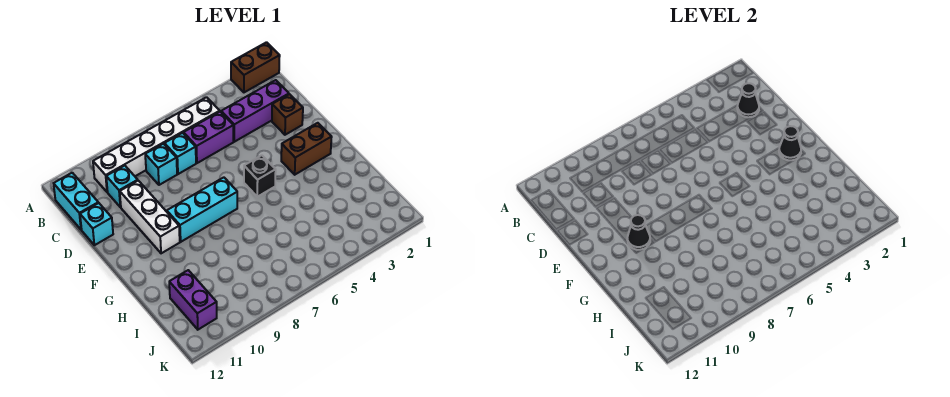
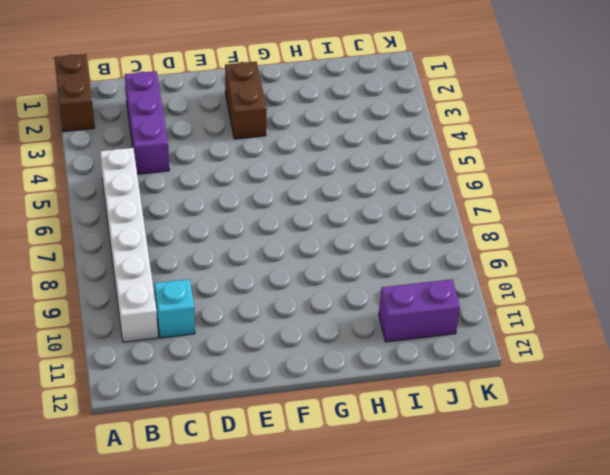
none -> cyan 1x2 brick [54,173,98,230]
none -> purple 1x2 brick [184,112,233,163]
none -> cyan 1x1 brick [164,133,196,174]

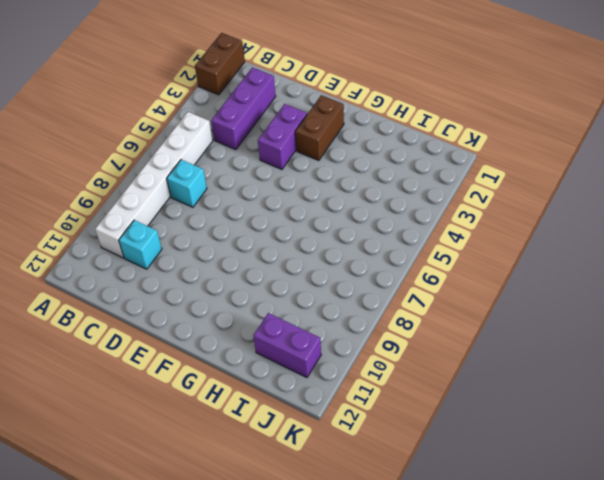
purple 1x2 brick [258,104,307,169] -> purple 1x2 brick moved to [184,112,233,163]
none -> cyan 1x2 brick [54,173,98,230]
none -> cyan 1x1 brick [145,144,177,185]
none -> brown 1x1 brick [272,94,303,135]

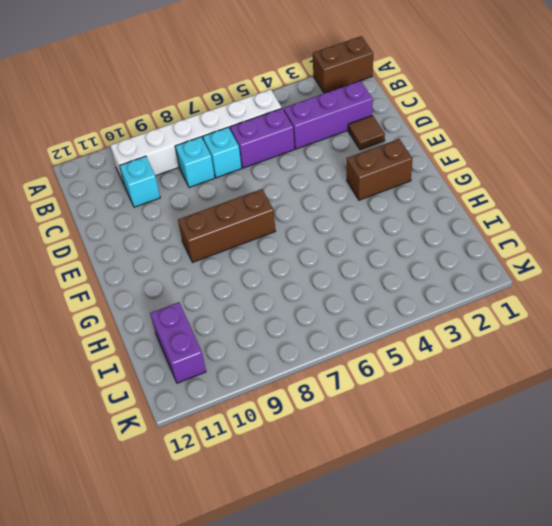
brown 1x1 tile [348,115,385,150] -> brown 1x1 brick [272,94,303,135]
brown 1x3 brick [178,189,275,263] -> cyan 1x3 brick [167,177,237,242]
none -> cyan 1x2 brick [54,173,98,230]
none -> white 1x3 brick [120,181,180,253]
none -> cyan 1x1 brick [80,203,113,245]

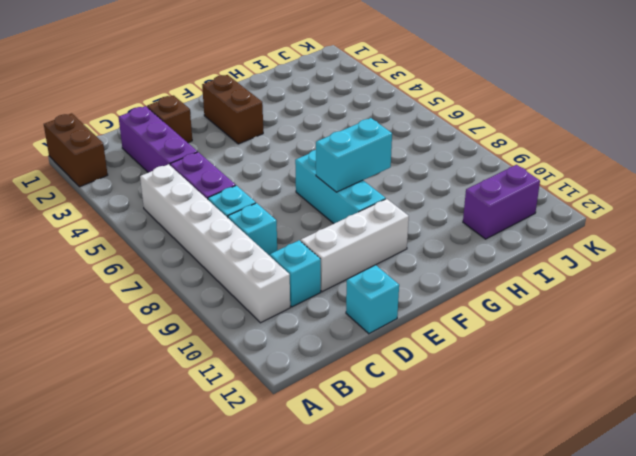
cyan 1x2 brick [316,118,392,192] -> cyan 1x2 brick moved to [54,173,98,230]
none -> black 1x1 brick [244,155,276,197]
none -> black 1x1 cone [737,83,759,117]
none -> black 1x1 cone [779,126,801,160]

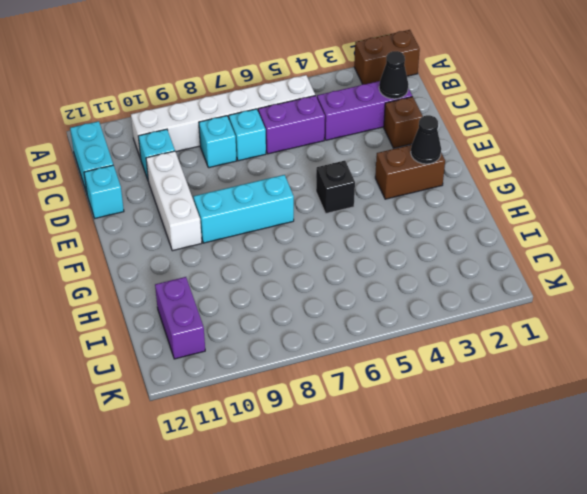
none -> black 1x1 cone [627,215,650,250]

